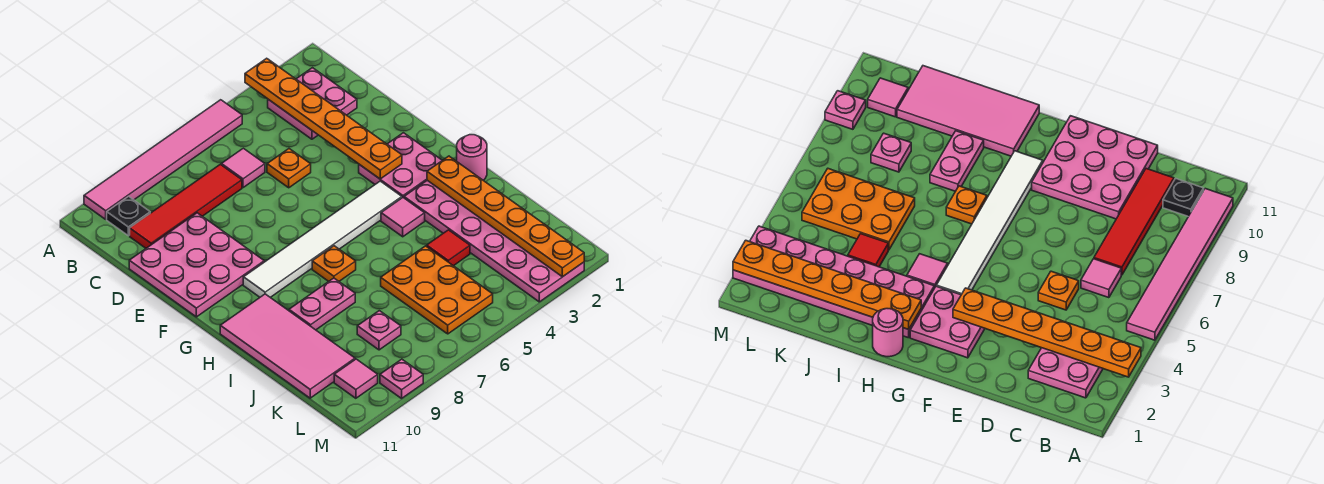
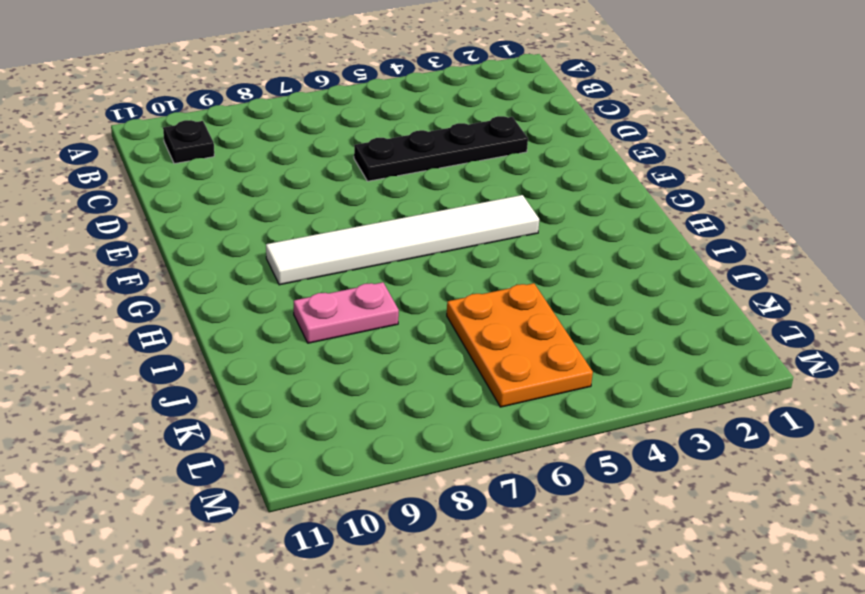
black 1x4 plate [354,116,528,181] -> orange 1x1 plate [267,149,311,188]
none -> pink 1x6 tile [84,100,242,219]
none -> pink 2x2 plate [268,68,357,139]
none -> pink 1x1 tile [221,148,265,188]

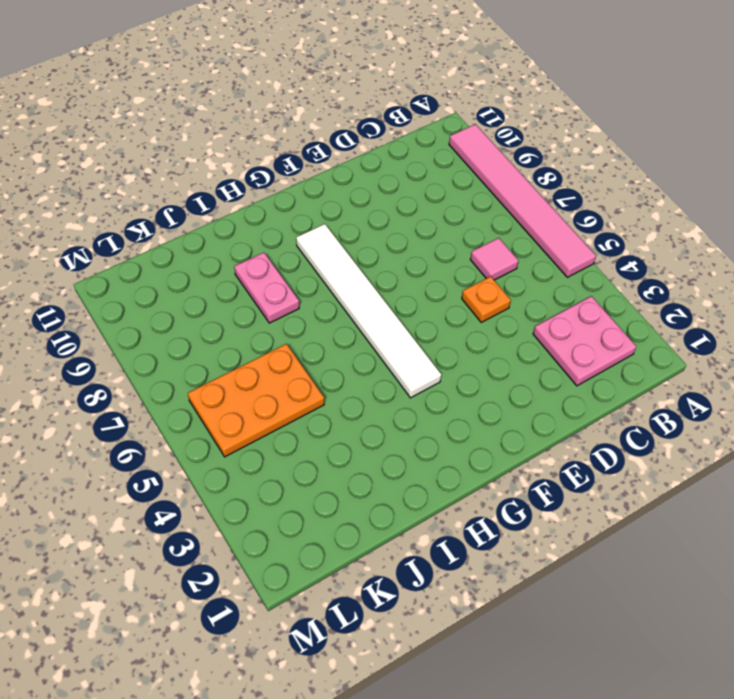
none -> black 1x1 plate [107,196,150,236]
none -> red 1x4 tile [130,164,242,248]
none -> pink 3x3 plate [129,213,264,317]

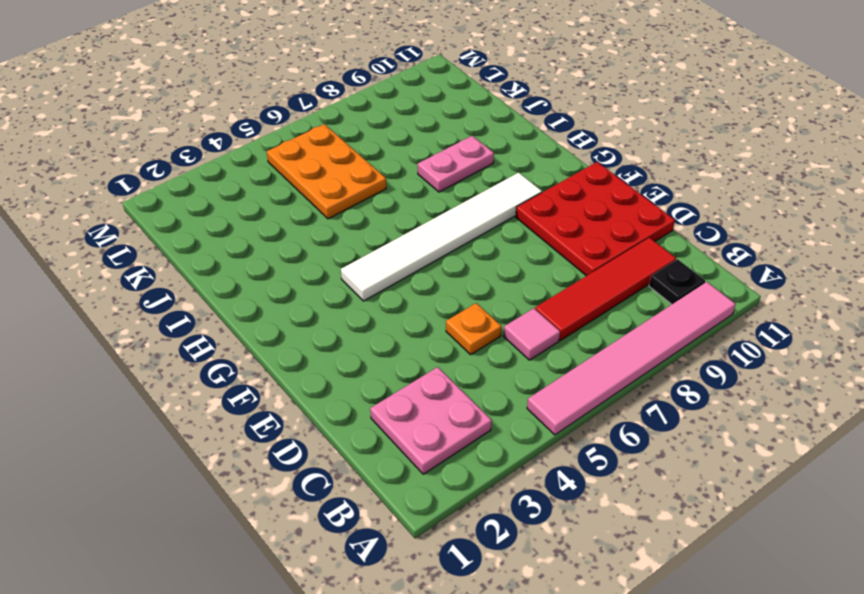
red 3x3 plate [516,162,675,276] -> pink 3x3 plate [129,213,264,317]
none -> pink 2x2 plate [359,133,442,198]
none -> pink 1x1 round brick [457,135,487,180]
none -> pink 2x6 plate [404,180,584,302]

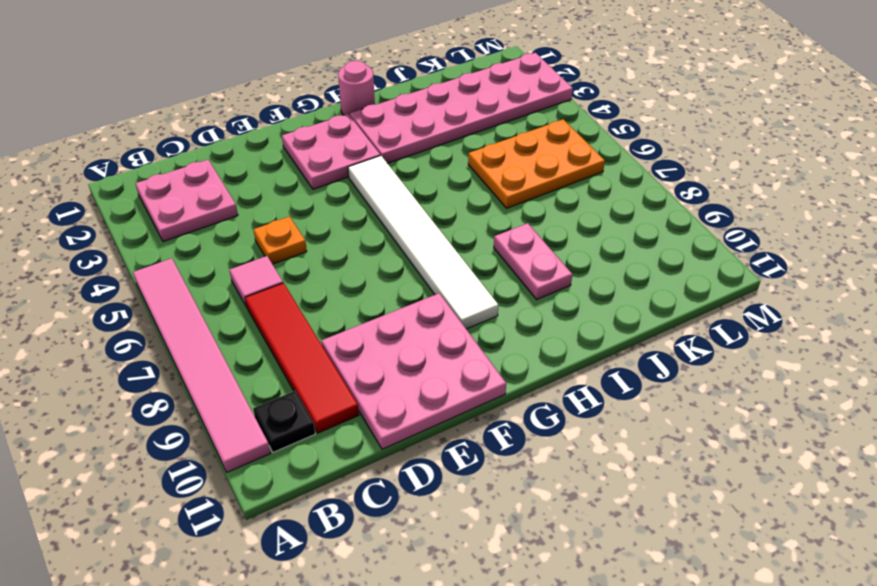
none -> pink 1x1 tile [381,198,425,237]
none -> orange 1x1 plate [312,246,356,281]
none -> pink 2x4 tile [220,294,355,398]

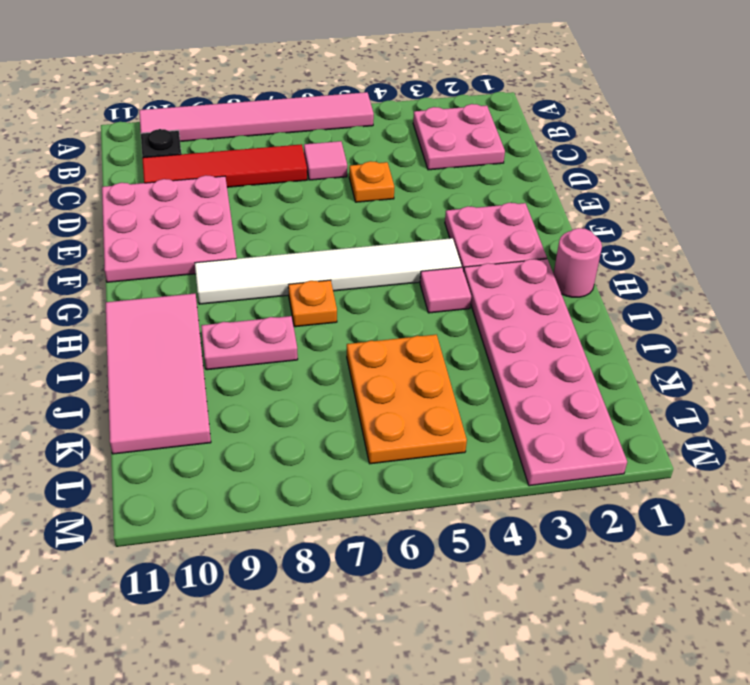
none -> red 1x1 tile [427,230,470,266]
none -> pink 1x1 plate [357,311,401,350]
none -> pink 1x1 tile [334,359,378,398]

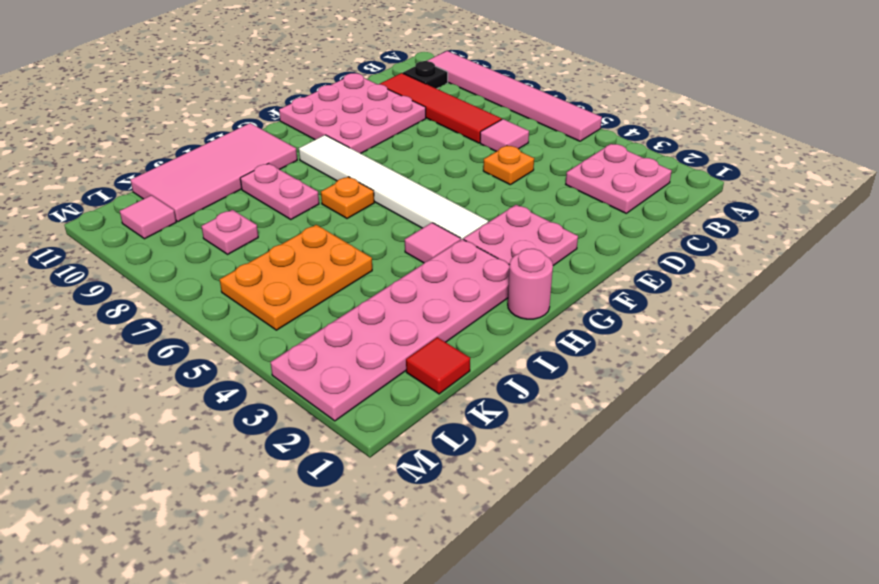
red 1x1 tile [406,337,470,394] -> red 1x1 tile moved to [427,230,470,266]
none -> pink 1x1 plate [380,359,423,398]
none -> orange 1x6 plate [245,58,402,179]
none -> orange 1x6 plate [427,156,584,277]

